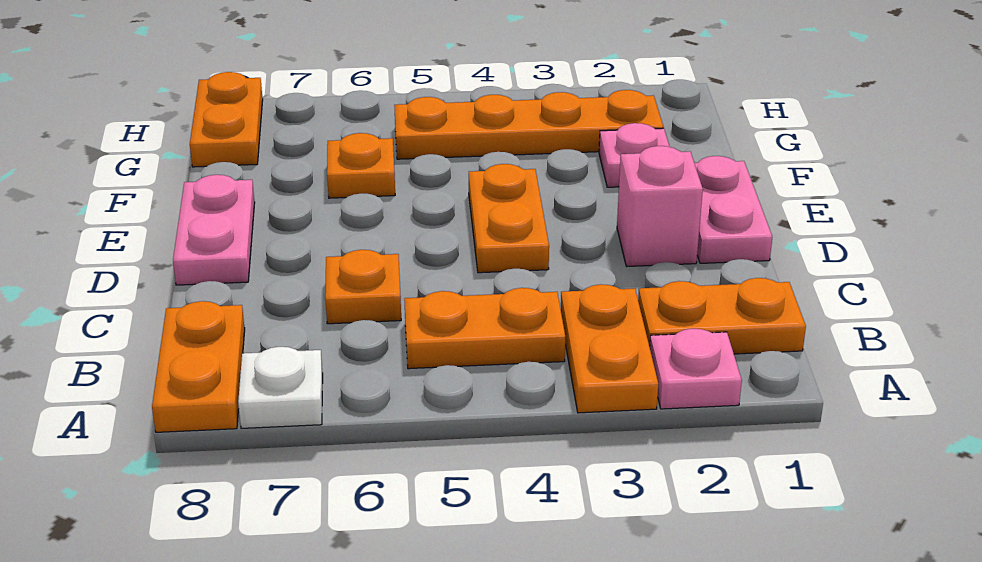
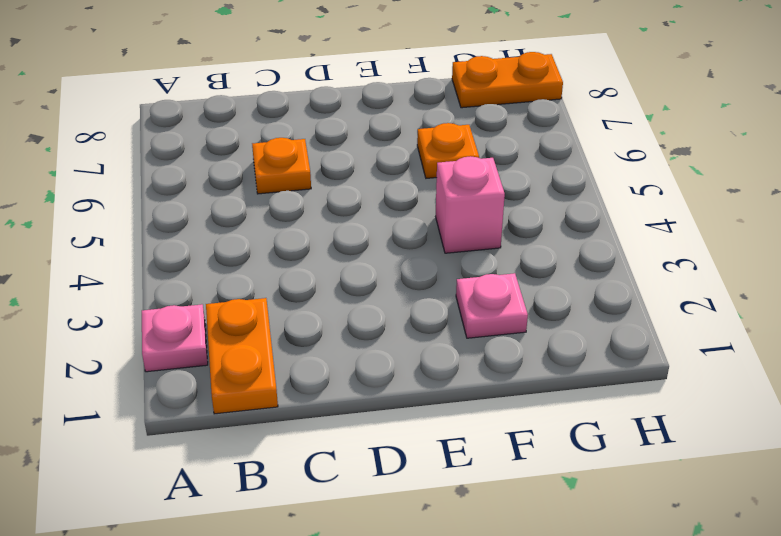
pink 1x1 brick [436,156,505,253] -> pink 1x1 brick moved to [617,146,703,266]
none -> orange 1x2 plate [561,284,658,413]
none -> white 1x1 plate [238,347,323,428]
none -> orange 1x2 plate [152,301,245,432]

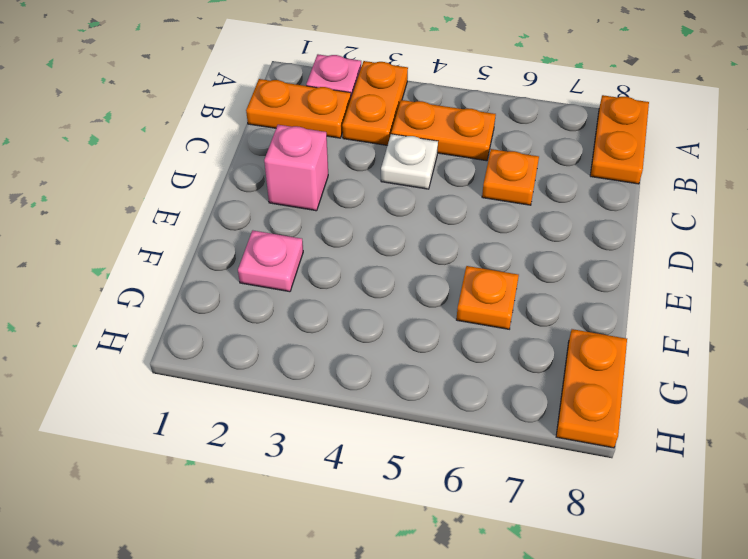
white 1x1 plate [381,134,438,189] -> white 1x1 plate moved to [238,347,323,428]
none -> pink 1x2 plate [695,156,772,263]
none -> orange 1x2 plate [469,164,549,273]
none -> pink 1x2 plate [173,175,255,285]

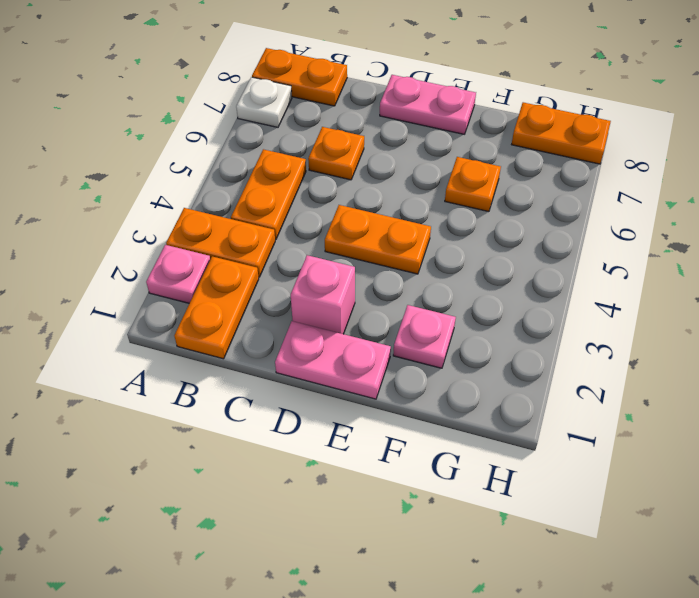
none -> orange 1x4 plate [394,90,664,159]

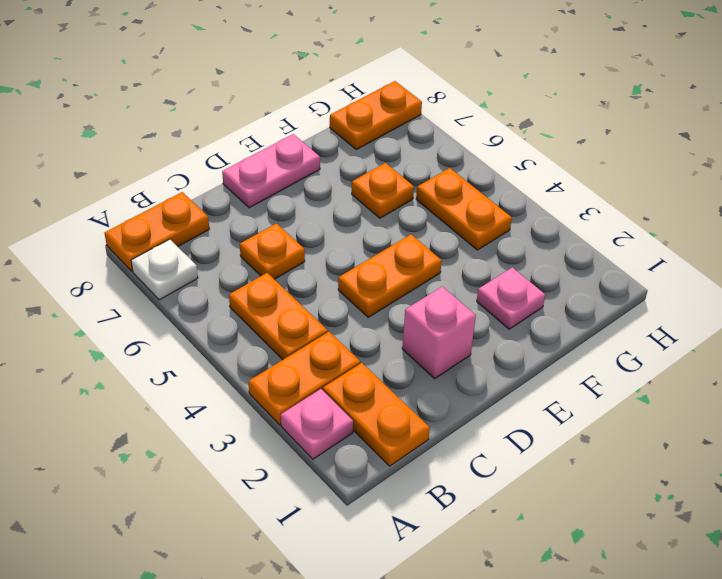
orange 1x2 plate [416,168,512,250] -> orange 1x4 plate [394,90,664,159]
none -> pink 1x2 plate [695,156,772,263]

